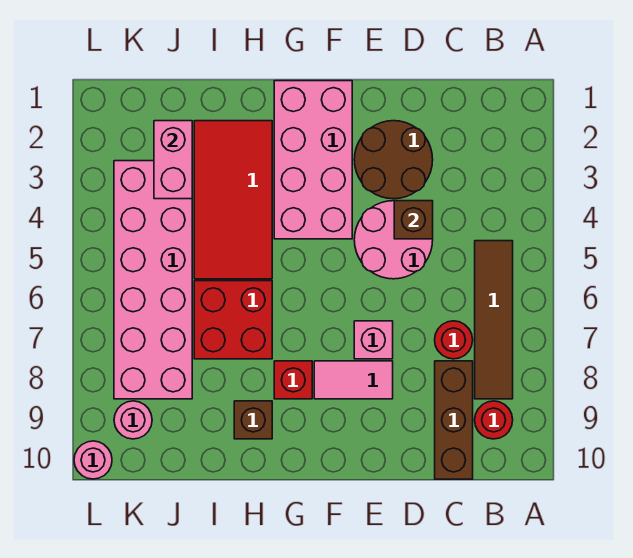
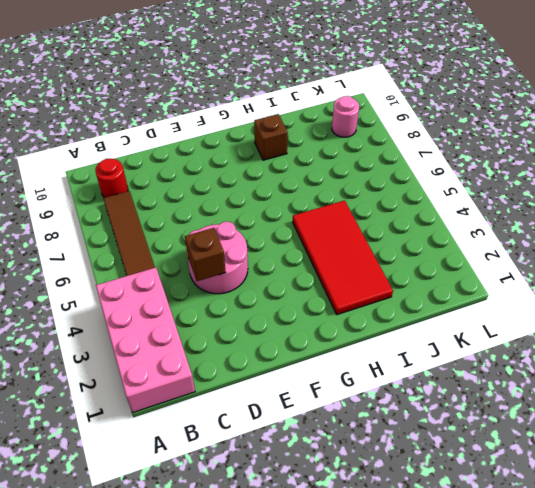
pink 2x4 brick [96,268,195,413] -> pink 2x4 brick moved to [274,81,352,239]
none -> red 1x1 round brick [435,321,473,359]
none -> brown 1x3 brick [435,361,473,479]
none -> brown 2x2 round brick [354,121,433,199]

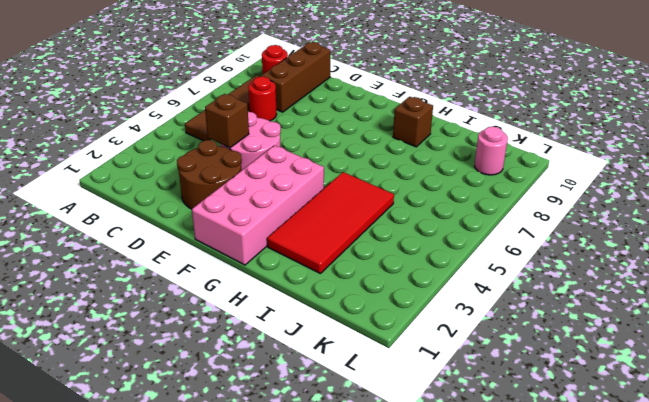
none -> pink 1x1 brick [354,321,393,359]
none -> pink 1x2 tile [314,361,393,399]
none -> red 1x1 brick [274,361,312,399]

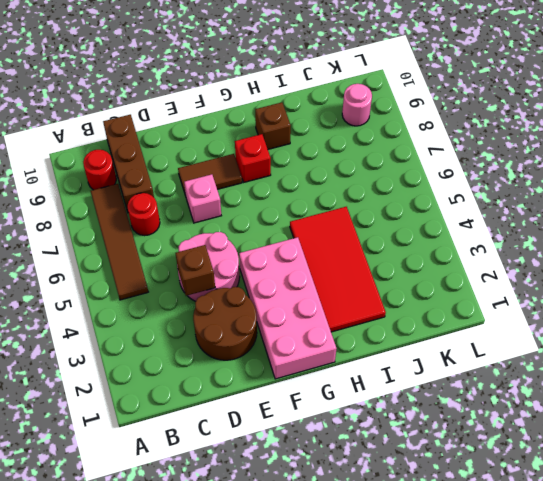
brown 1x2 tile [178,154,242,196] -> pink 1x2 tile [314,361,393,399]
none -> red 2x2 brick [194,281,272,359]
none -> pink 2x6 brick [114,161,192,399]
none -> pink 1x1 round brick [74,441,112,479]

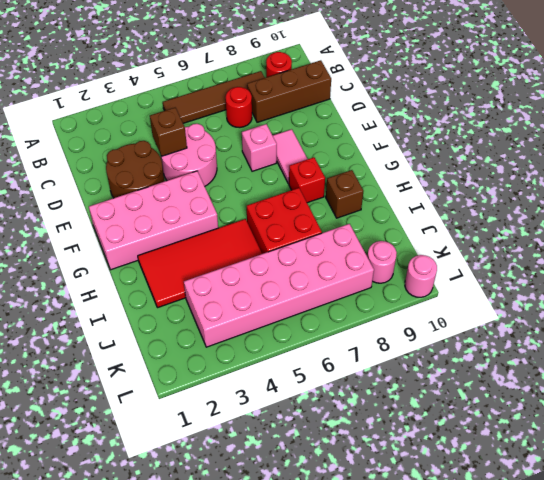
none -> pink 1x2 brick [154,121,192,199]

